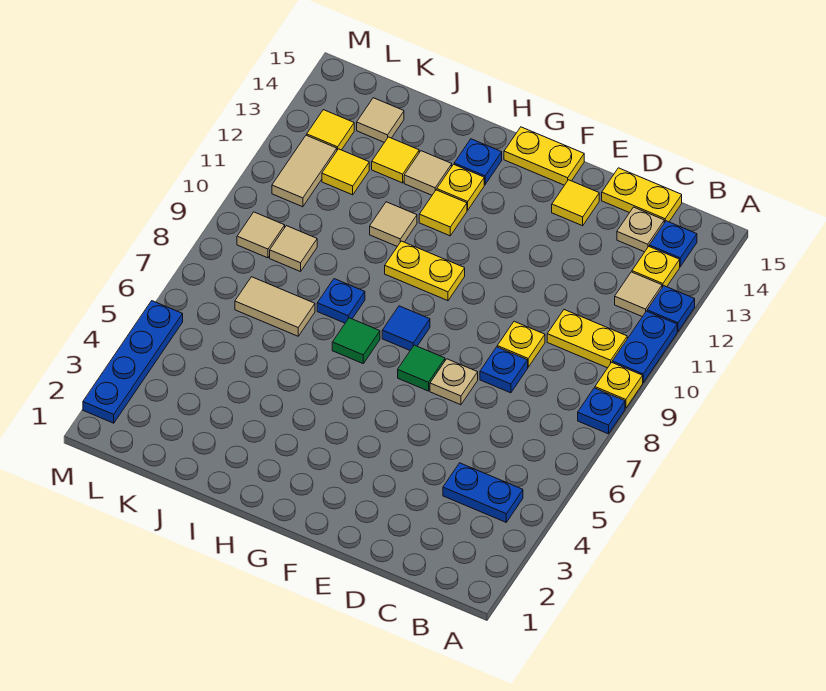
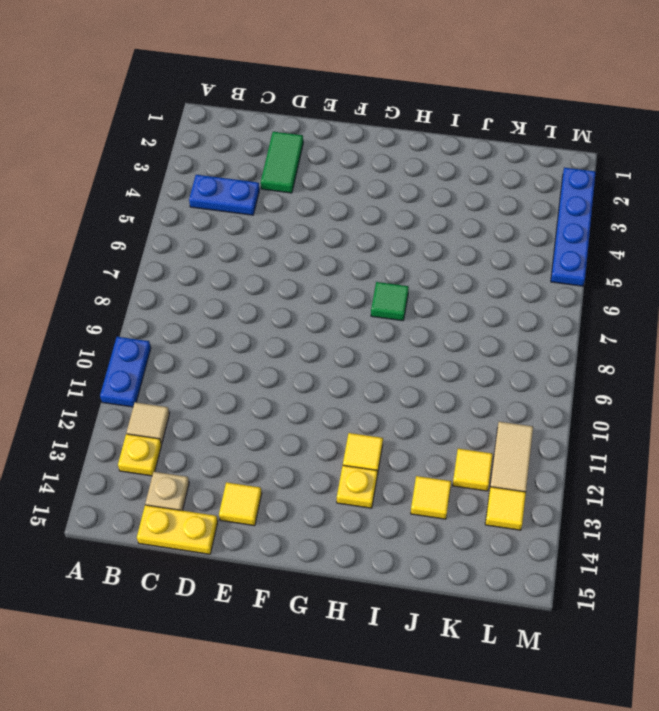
green 1x2 tile [261,132,303,193] -> none
none -> blue 1x1 plate [578,388,625,434]
none -> yellow 1x1 plate [595,362,643,408]
none -> blue 1x1 plate [647,286,695,331]
none -> yellow 1x2 plate [547,310,627,368]

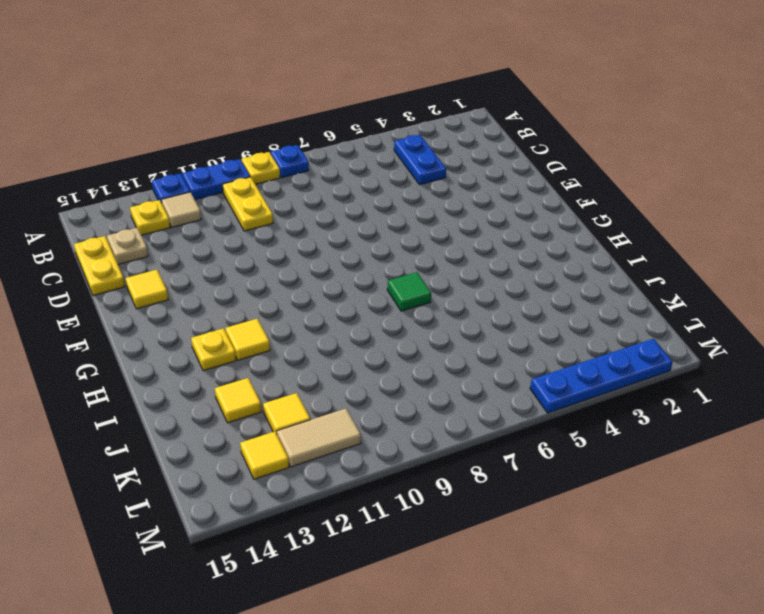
none -> blue 1x1 plate [649,221,697,267]
none -> blue 1x1 plate [480,347,528,393]
none -> yellow 1x1 plate [497,321,545,367]
none -> tan 1x1 plate [430,359,478,405]

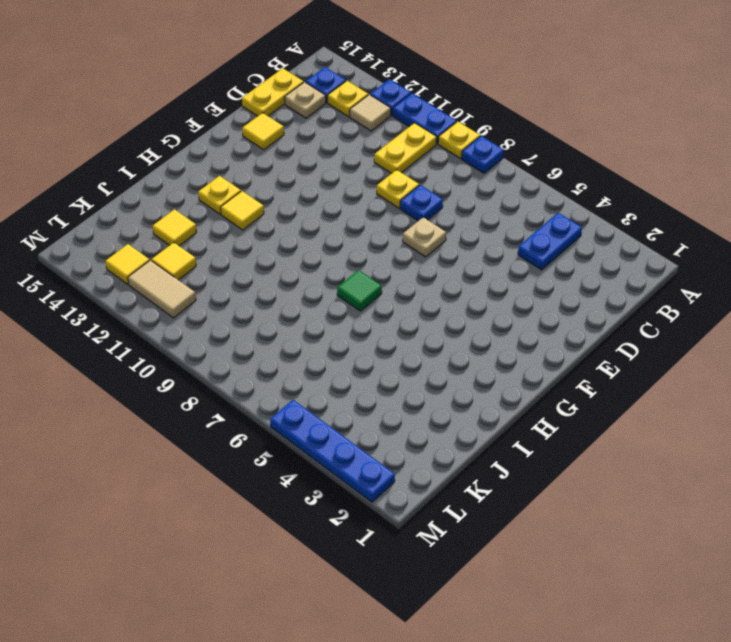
none -> green 1x1 tile [398,345,445,391]
none -> yellow 1x2 plate [504,127,584,185]
none -> blue 1x1 tile [382,306,430,350]
none -> yellow 1x2 plate [385,241,465,301]

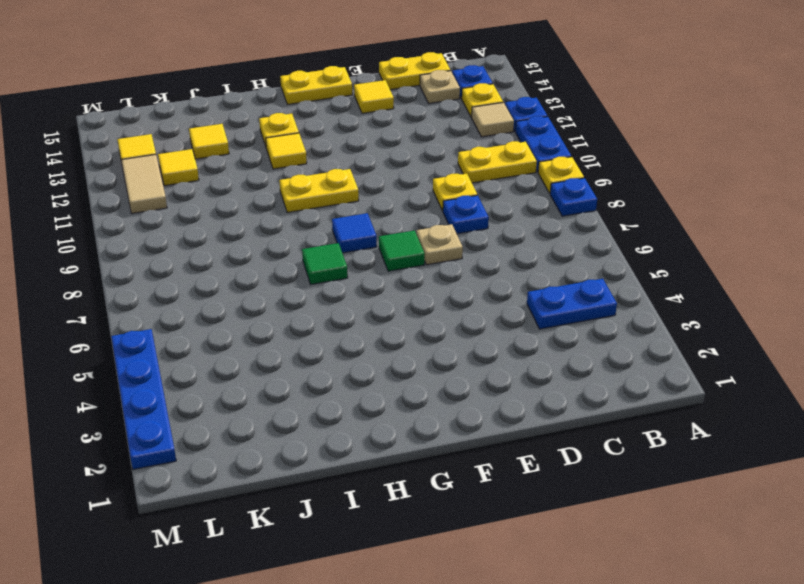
none -> blue 1x1 plate [454,139,502,185]
none -> blue 1x1 plate [317,279,365,323]
none -> tan 1x1 tile [370,202,417,246]
none -> tan 1x1 tile [404,151,452,195]

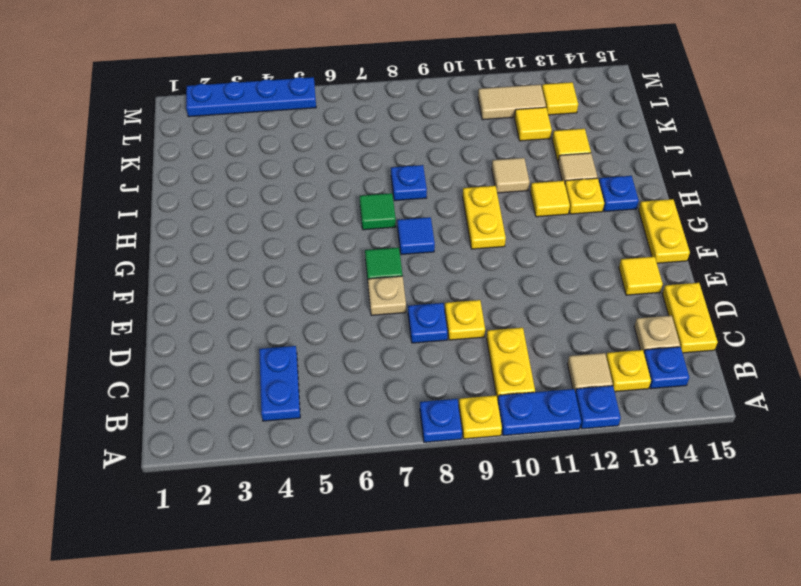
none -> tan 1x2 tile [235,277,315,336]
none -> tan 1x1 tile [270,226,317,272]
none -> tan 1x1 tile [357,98,404,142]
none -> tan 1x1 tile [237,212,285,258]

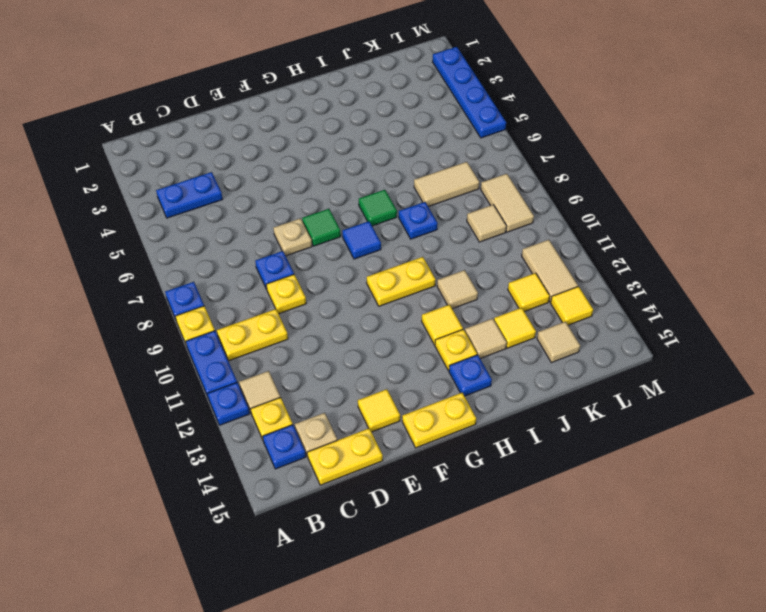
tan 1x2 tile [481,174,534,232] -> tan 1x1 tile [237,212,285,258]

